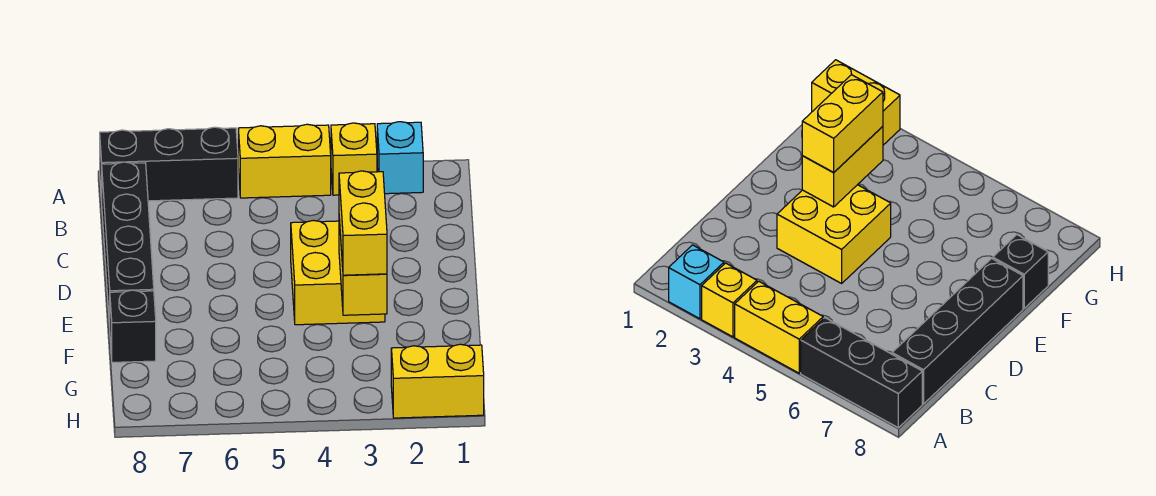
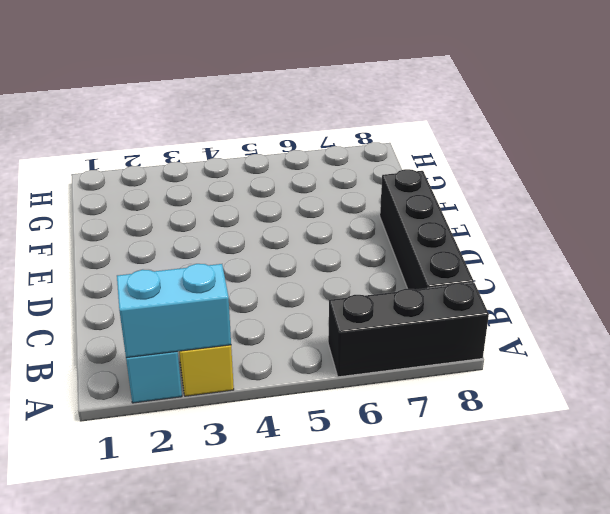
cyan 1x2 brick [117,264,231,358] -> none
none -> yellow 1x2 brick [238,124,331,198]
none -> yellow 2x2 brick [291,220,385,325]

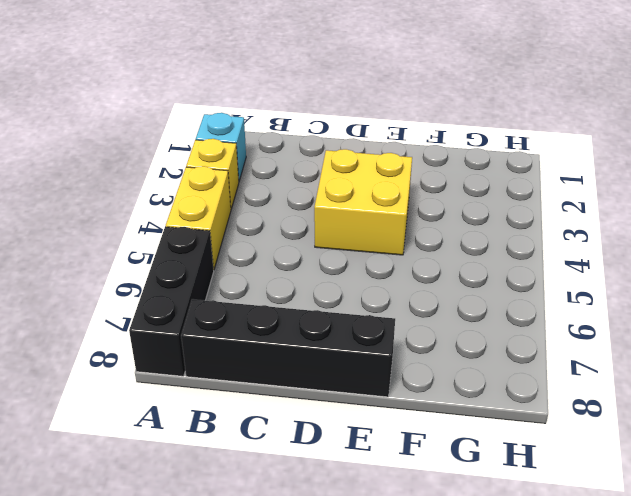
none -> black 1x1 brick [110,290,156,362]
none -> yellow 1x2 brick [391,344,484,418]

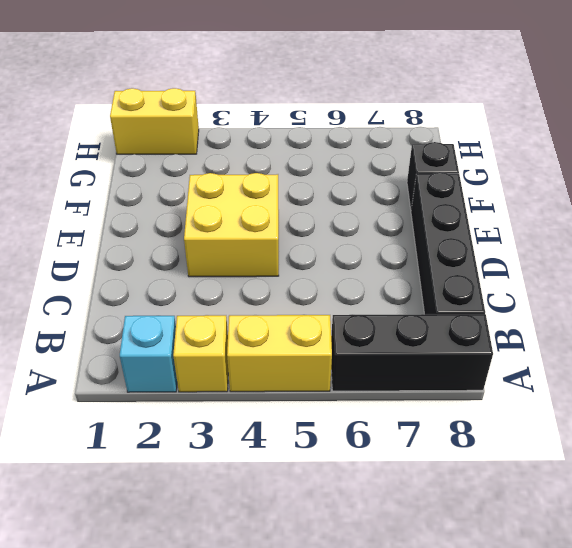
none -> yellow 1x2 brick [339,219,387,315]
none -> yellow 1x2 brick [339,171,387,275]

